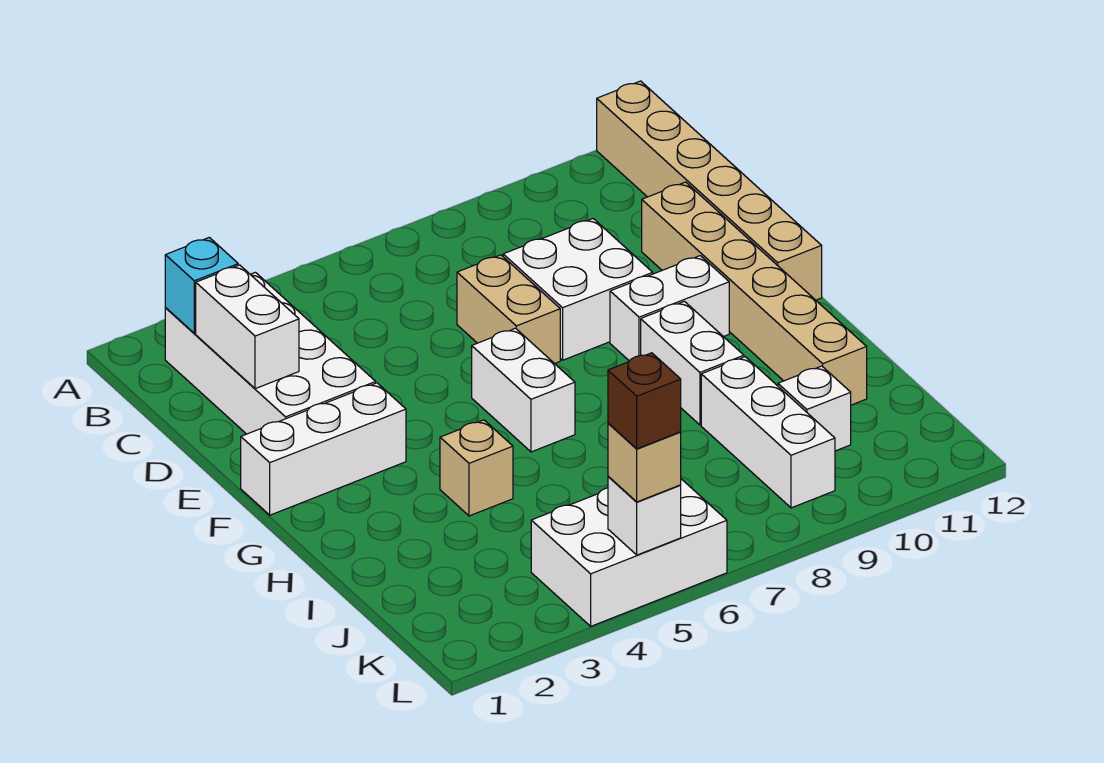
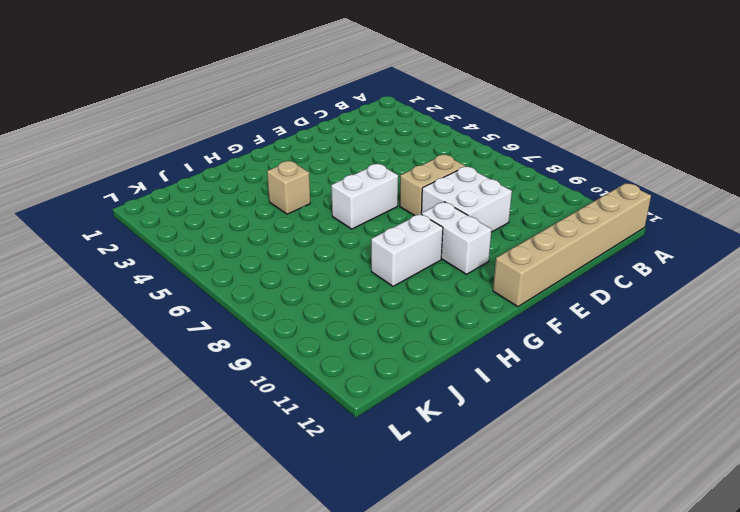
none -> white 2x4 brick [165,272,376,434]
none -> tan 1x6 brick [642,182,867,405]
none -> white 1x3 brick [241,383,406,515]

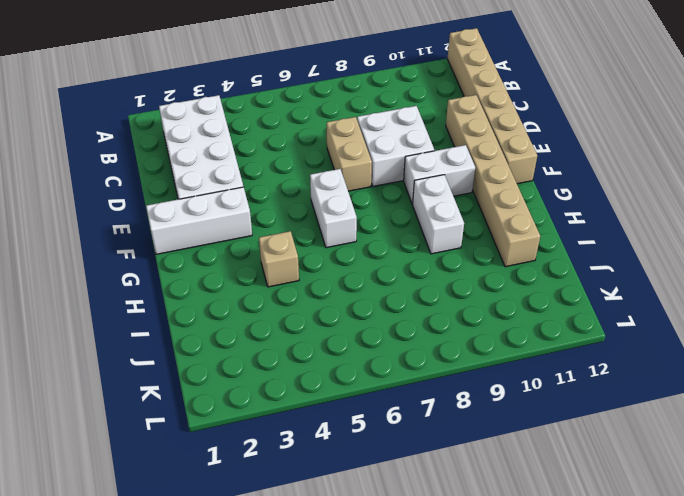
none -> white 1x3 brick [701,357,835,508]
none -> white 1x1 brick [778,366,851,451]
none -> white 2x3 brick [531,479,727,626]

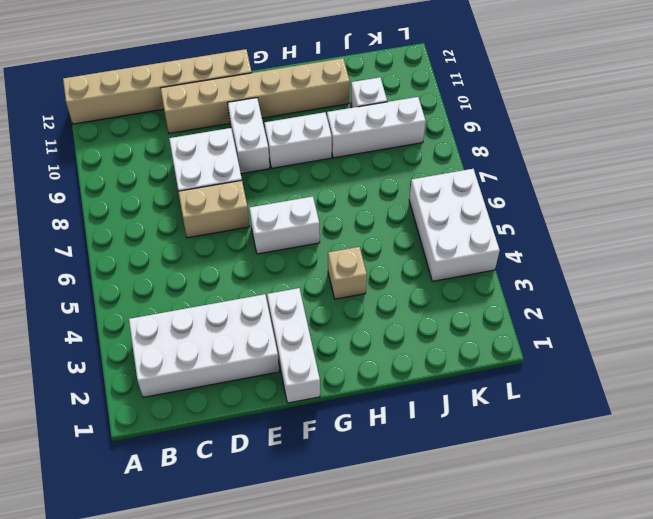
none -> cyan 1x1 brick [165,237,238,333]
none -> white 1x2 brick [196,265,299,389]
none -> white 1x1 brick [608,476,681,555]

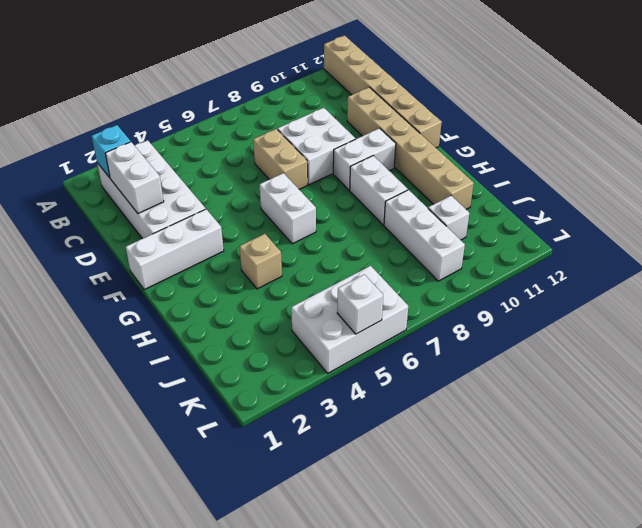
none -> tan 1x1 brick [608,423,681,502]
none -> brown 1x1 brick [608,353,681,449]

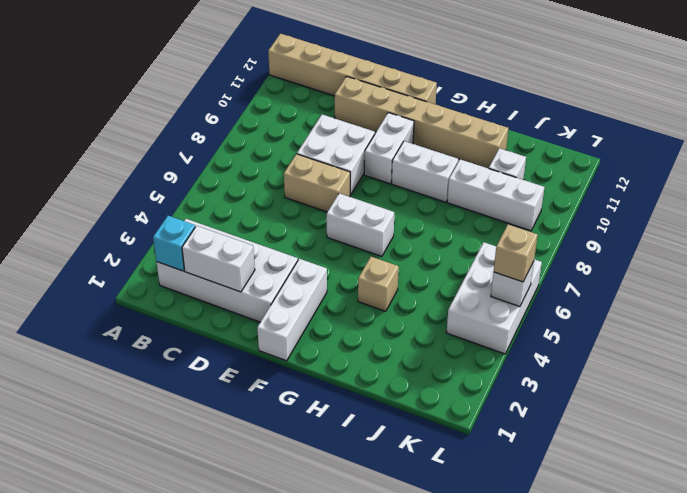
none -> brown 1x1 brick [608,353,681,449]

